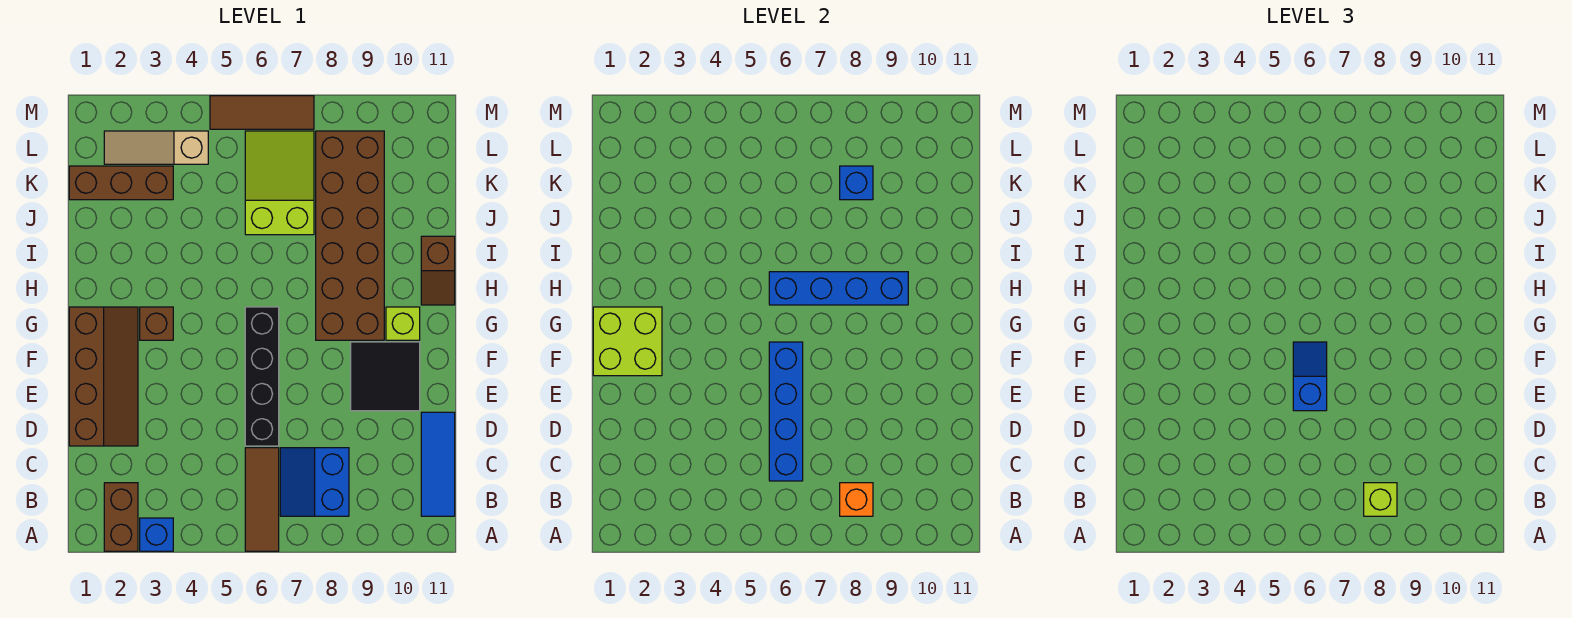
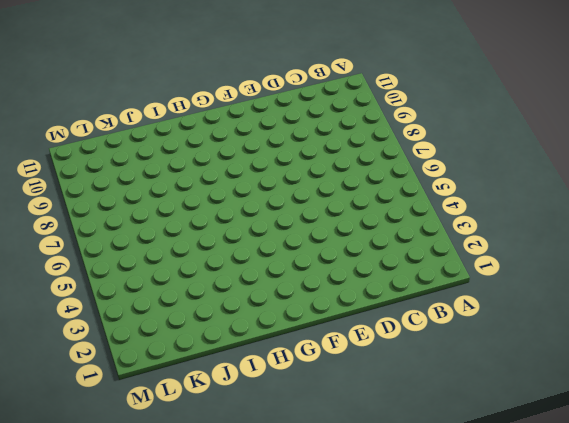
none -> brown 1x2 brick [104,483,138,551]
none -> blue 1x1 brick [140,518,173,551]
none -> brown 1x3 tile [245,448,279,551]

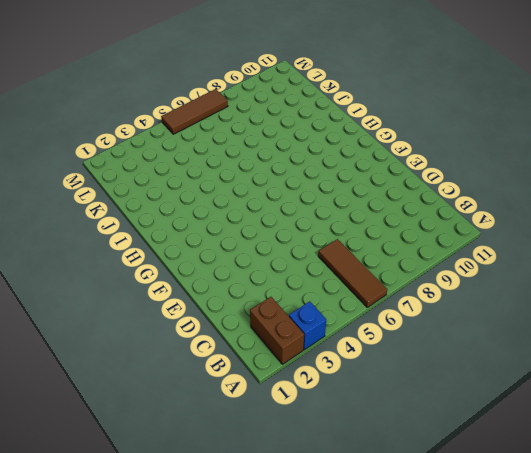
none -> blue 2x2 slope [280,448,349,516]
none -> blue 1x3 tile [421,412,455,516]
none -> brown 2x4 slope [69,307,138,446]

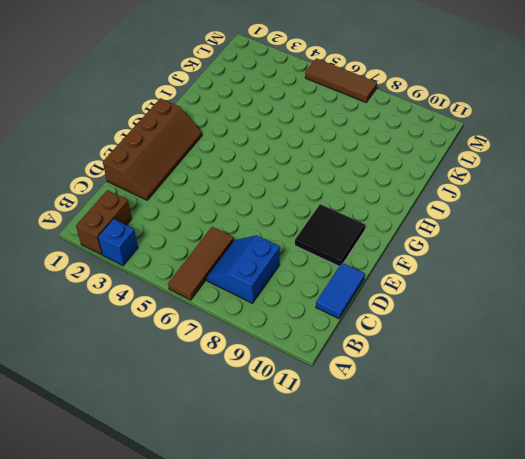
blue 1x2 tile [316,263,365,319] -> blue 1x3 tile [421,412,455,516]
none -> black 1x4 brick [245,307,279,446]
none -> brown 1x1 brick [140,307,173,340]
none -> brown 2x6 brick [316,131,384,340]

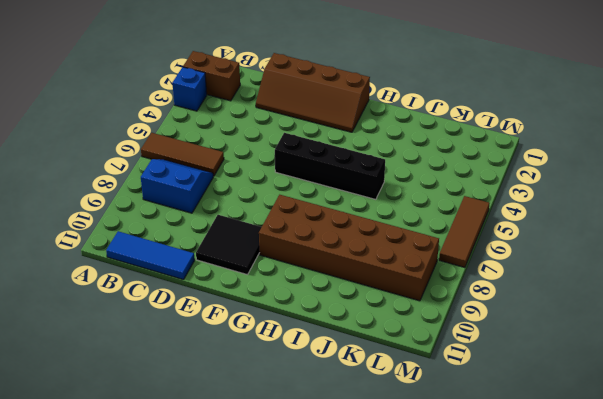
black 1x4 brick [275,133,385,200] -> black 1x4 brick moved to [245,307,279,446]
none -> brown 1x1 brick [140,307,173,340]
none -> lime 1x1 brick [386,307,420,340]
none -> brown 1x2 slope [421,236,455,305]

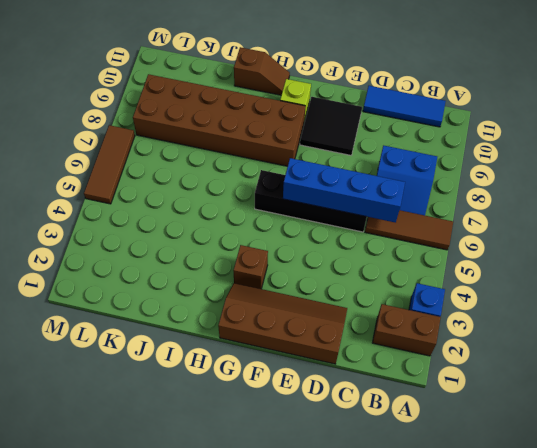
none -> lime 2x3 slope [245,131,314,235]
none -> brown 1x3 brick [69,166,173,200]
none -> tan 1x3 slope [104,131,208,164]

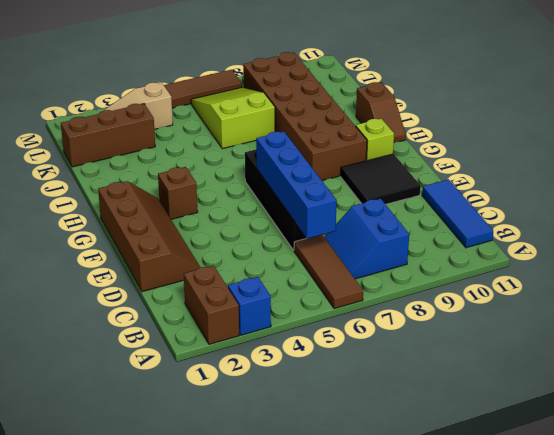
none -> orange 1x1 brick [840,483,873,516]
none -> lime 2x2 brick [593,307,662,376]
none -> blue 1x4 brick [769,272,908,305]

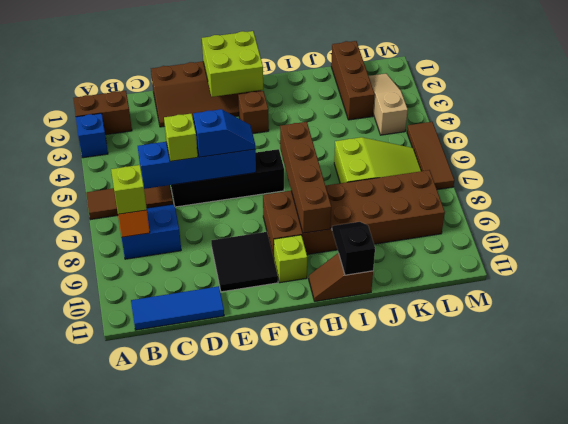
lime 1x1 brick [164,113,198,161] -> none
brown 1x4 brick [280,122,331,233] -> blue 1x4 brick [769,272,908,305]
black 1x2 slope [332,222,375,275] -> none
none -> blue 1x1 brick [840,166,873,200]

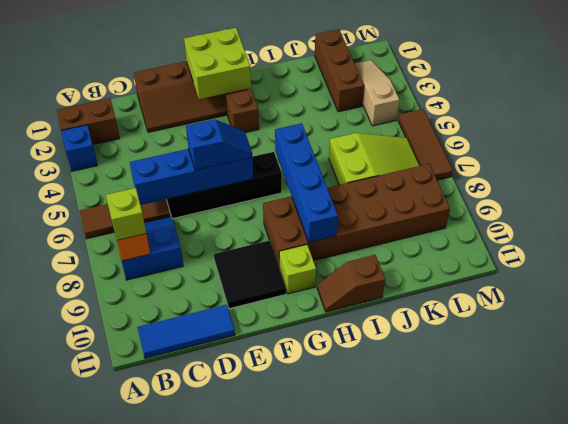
none -> blue 1x1 brick [840,166,873,200]

